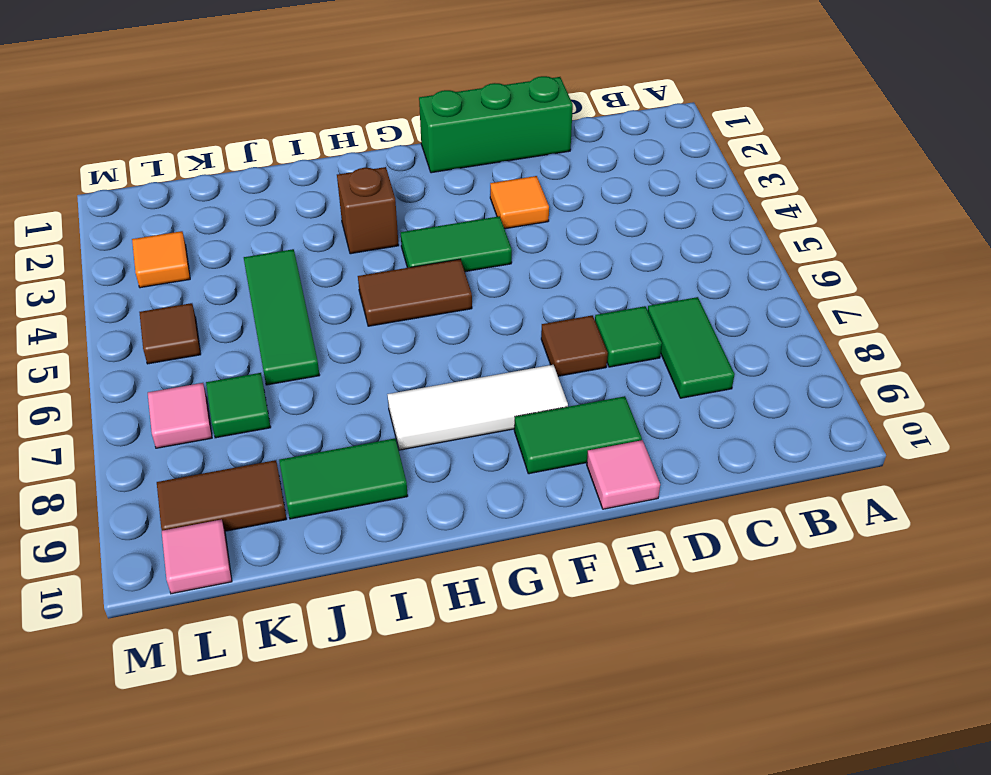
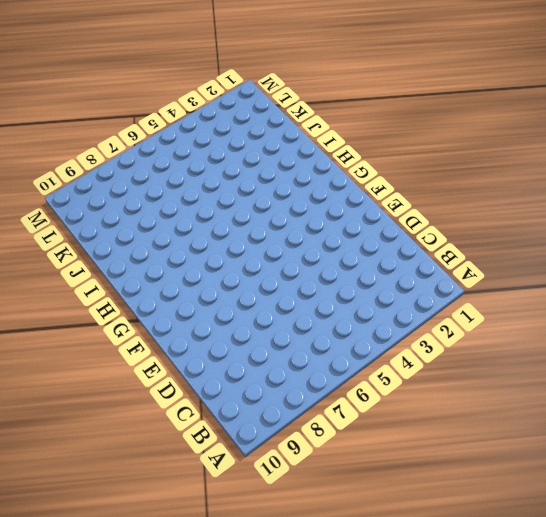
none -> green 1x2 tile [648,297,735,398]
none -> green 1x3 brick [419,76,573,173]
none -> green 1x1 tile [595,306,662,367]

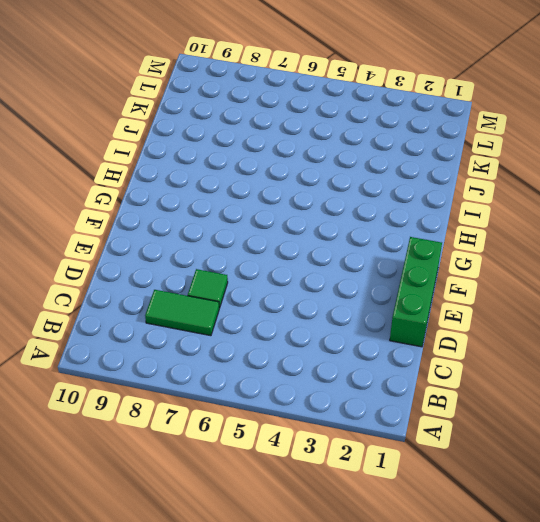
none -> orange 1x1 tile [490,176,549,229]
none -> brown 1x1 tile [541,315,608,376]
none -> green 1x2 tile [514,396,642,474]

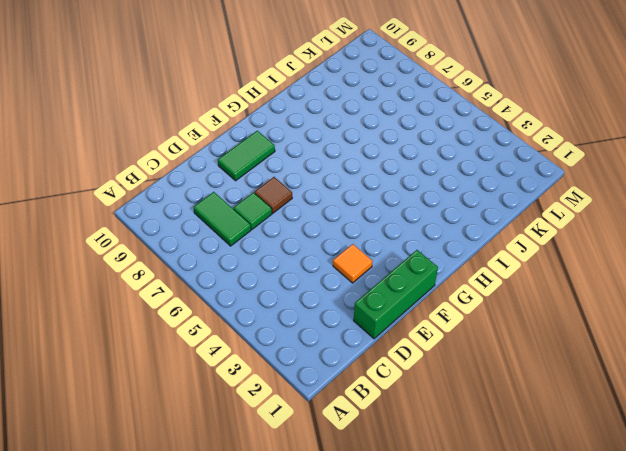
none -> pink 1x1 tile [587,440,660,509]
none -> green 1x2 tile [401,216,512,272]
none -> white 1x3 tile [387,365,568,450]

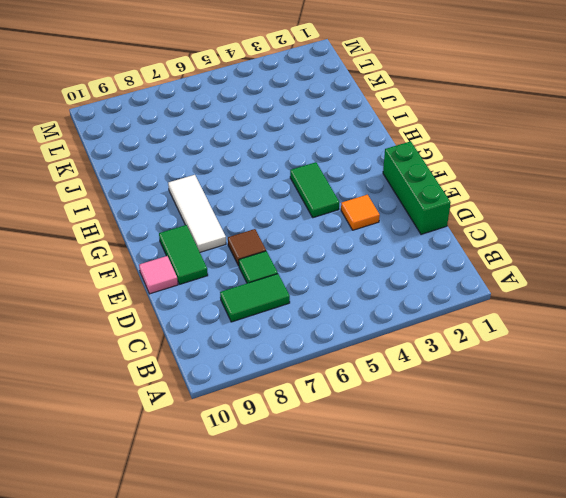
none -> brown 1x2 tile [358,259,472,326]
none -> brown 1x1 brick [337,167,399,254]
none -> green 1x2 tile [279,438,408,519]

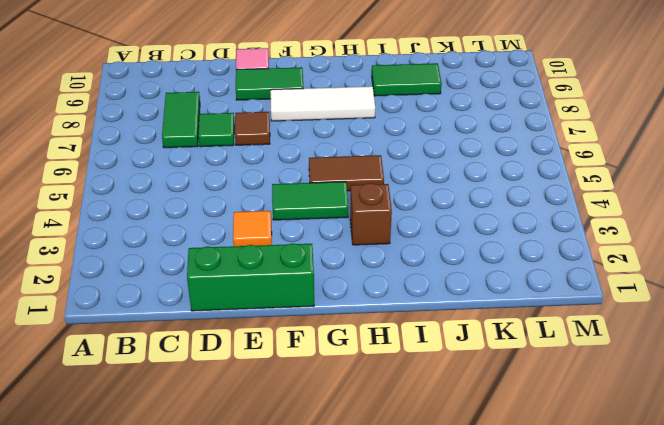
none -> green 1x3 tile [244,249,320,385]
none -> green 1x1 tile [206,373,271,438]
none -> brown 1x2 tile [157,460,287,531]

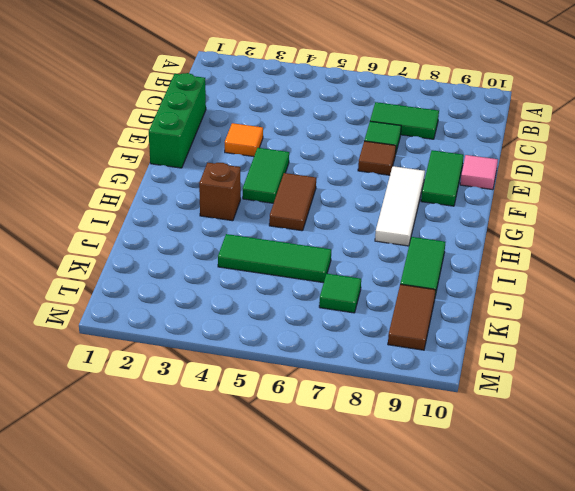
none -> orange 1x1 tile [132,231,190,288]
none -> brown 1x1 tile [139,303,201,364]
none -> pink 1x1 tile [148,383,212,448]

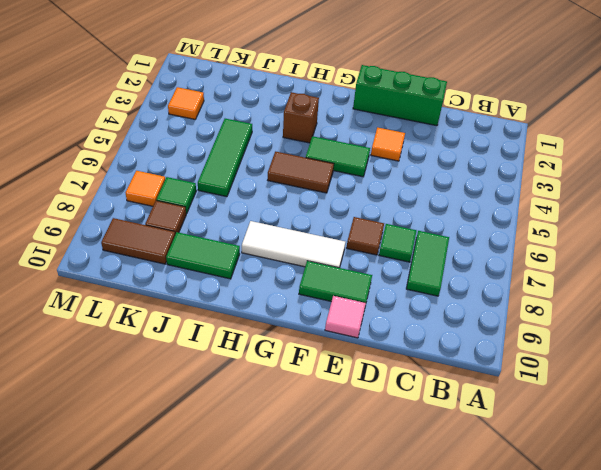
brown 1x1 tile [145,201,186,234] -> brown 1x1 tile moved to [139,303,201,364]
orange 1x1 tile [126,171,165,206] -> pink 1x1 tile [148,383,212,448]
none -> pink 1x1 tile [162,519,232,594]

